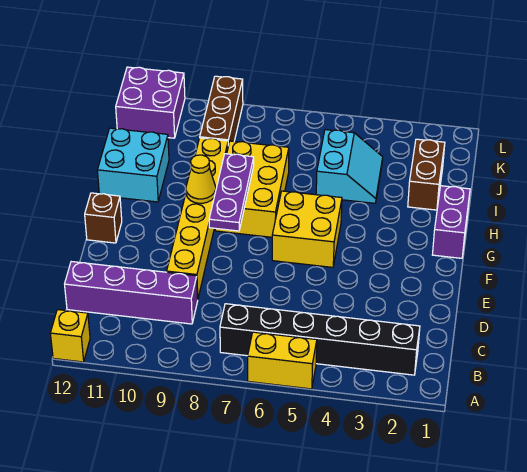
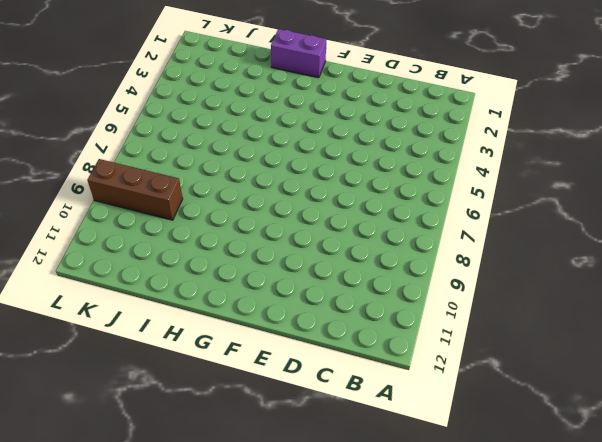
none -> yellow 1x2 brick [248,332,317,389]
none -> yellow 1x1 brick [50,310,90,362]
none -> black 1x6 brick [220,304,420,375]

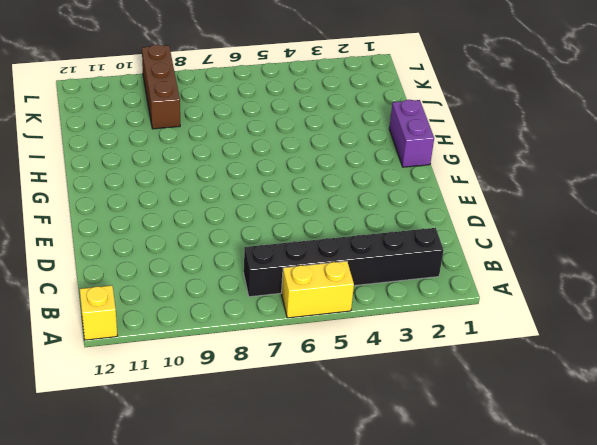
none -> purple 1x4 brick [65,262,198,324]
none -> yellow 1x6 brick [167,138,228,298]
none -> yellow 2x2 brick [272,191,342,267]

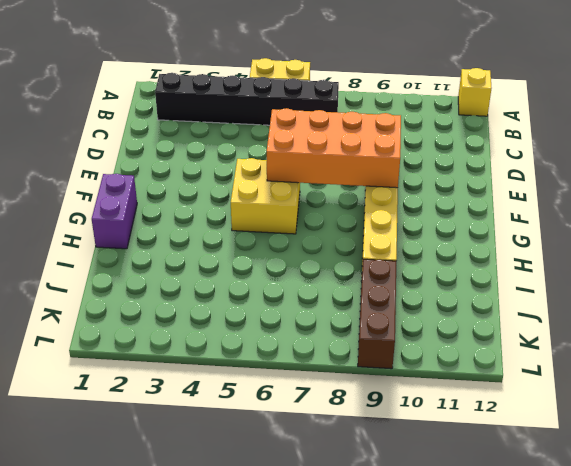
orange 2x4 brick [267,108,401,188] -> purple 1x3 plate [209,154,254,231]
none -> purple 1x4 brick [65,262,198,324]
none -> brown 1x1 brick [85,193,122,243]
none -> yellow 2x3 brick [215,141,289,237]

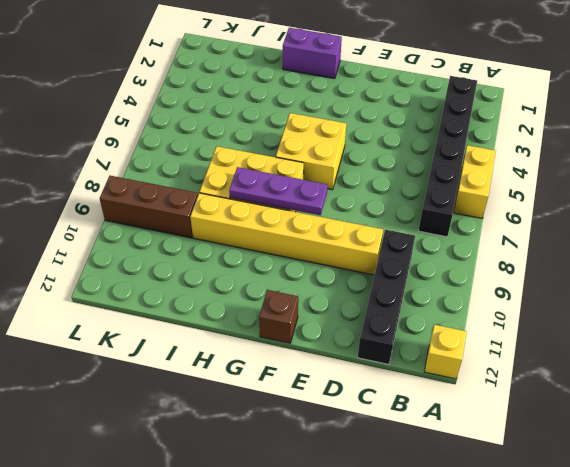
black 1x4 brick [358,230,415,364] -> purple 1x4 brick [65,262,198,324]
none -> cyan 2x2 brick [97,128,169,202]
none -> brown 1x2 brick [408,139,445,210]
none -> cyan 2x2 slope [316,130,383,203]

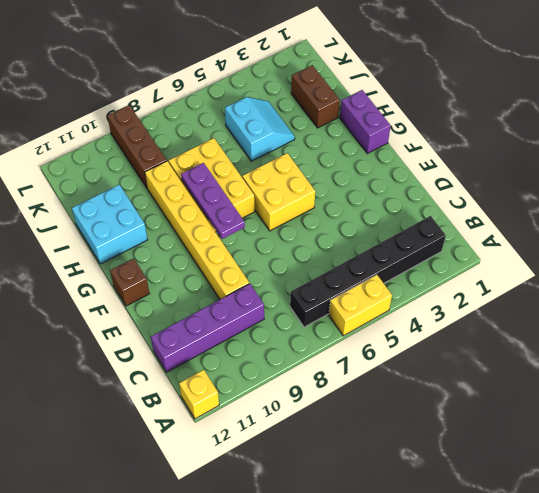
none -> purple 2x2 brick [116,67,185,138]
none -> yellow 1x1 cone [186,155,216,203]

